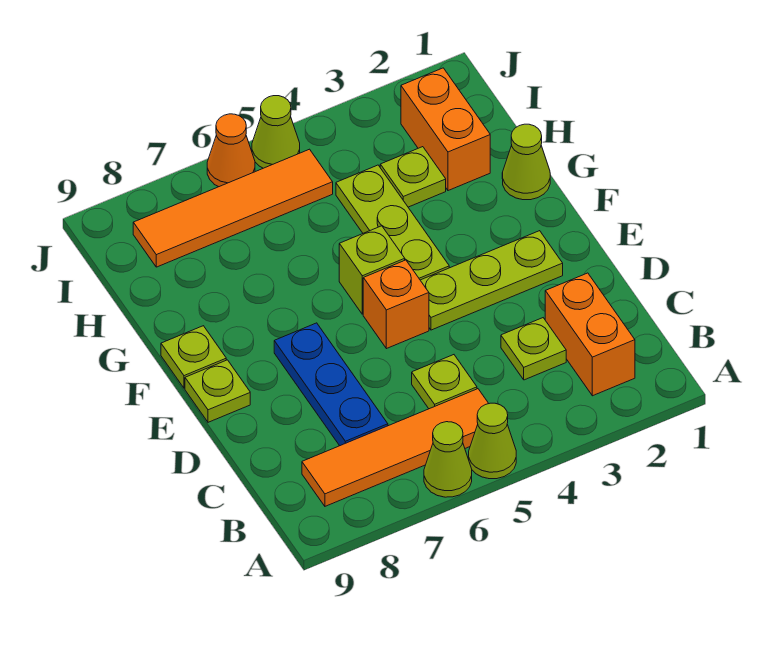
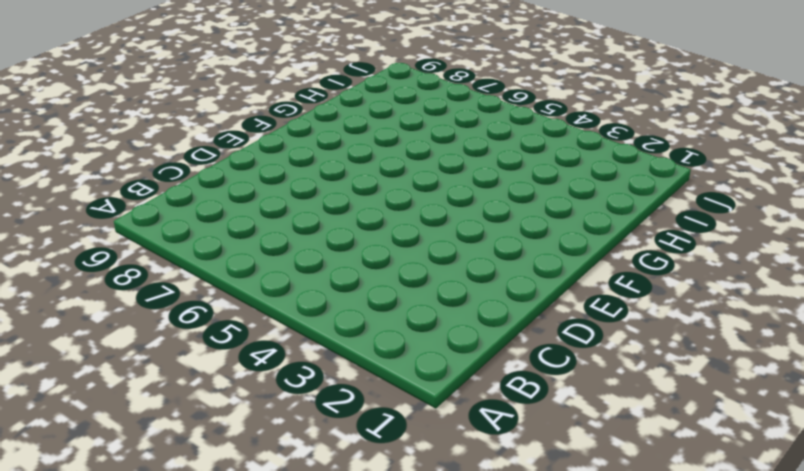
none -> lime 1x1 cone [469,403,516,479]
none -> lime 1x1 cone [424,422,472,497]
none -> orange 1x2 brick [545,273,635,396]

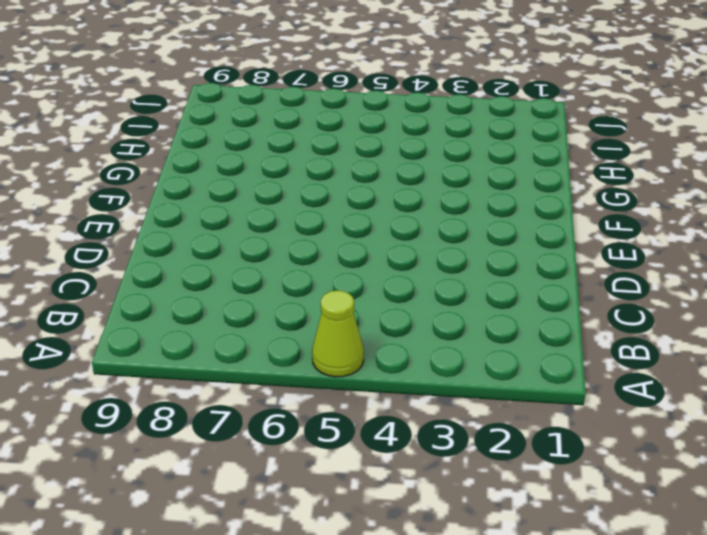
none -> lime 1x1 cone [424,422,472,497]
none -> orange 1x2 brick [545,273,635,396]
none -> orange 1x4 tile [302,389,489,506]

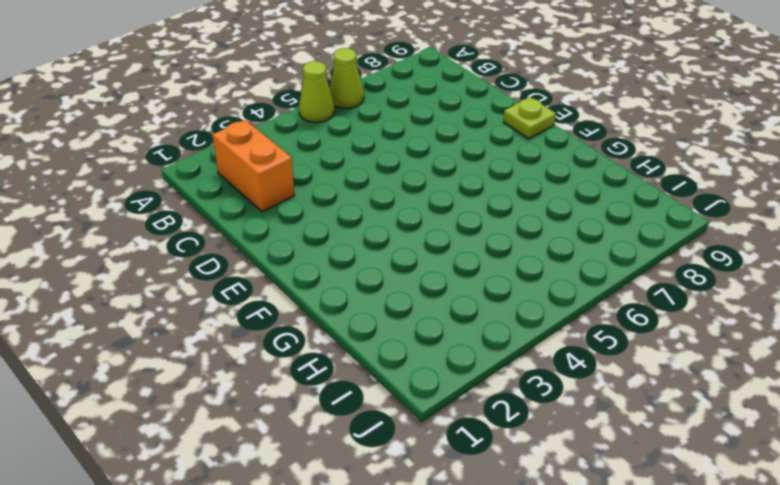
none -> orange 1x4 tile [302,389,489,506]
none -> lime 1x1 plate [501,318,566,380]
none -> lime 1x1 plate [412,355,477,409]

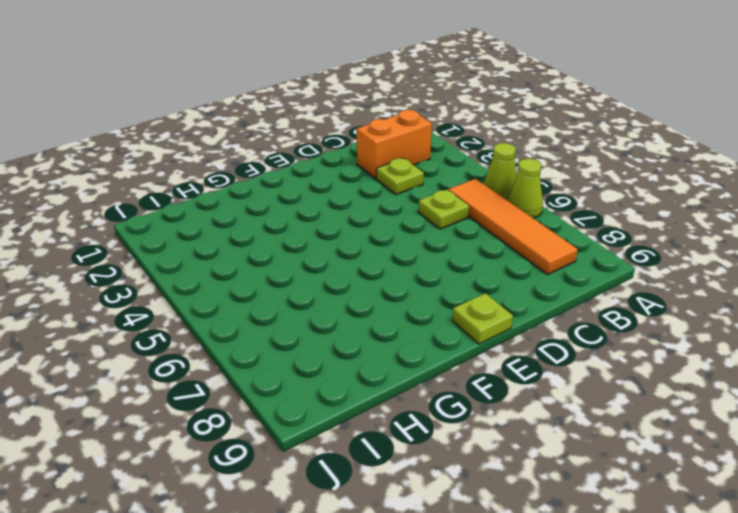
none -> blue 1x3 plate [274,323,388,446]
none -> lime 1x3 plate [420,231,563,330]
none -> orange 1x1 brick [363,260,429,349]

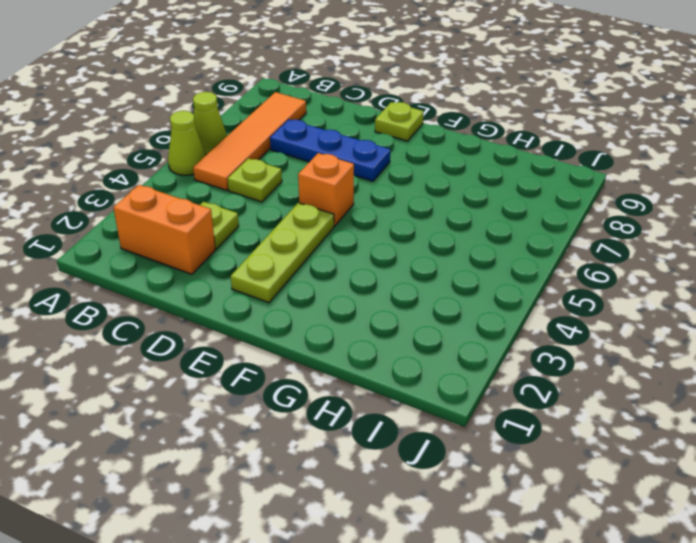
none -> lime 1x3 plate [336,165,449,280]
none -> lime 1x1 brick [339,226,405,314]
none -> lime 1x1 plate [161,326,226,388]

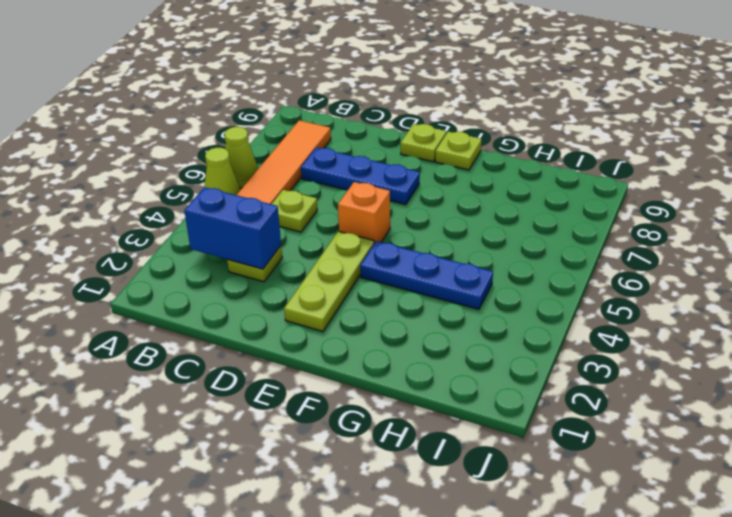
blue 1x2 brick [184,187,281,269] -> none
blue 1x3 plate [360,241,493,309] -> lime 1x3 plate [336,165,449,280]
none -> orange 1x2 brick [545,273,635,396]
none -> lime 1x1 brick [339,226,405,314]
none -> lime 1x1 cone [502,124,550,200]

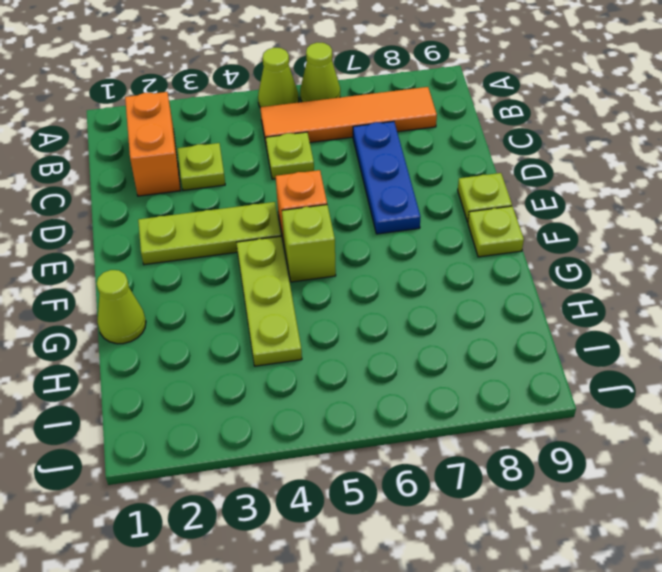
none -> orange 1x2 brick [401,68,490,191]
none -> lime 1x1 plate [380,147,446,207]
none -> orange 1x4 tile [133,149,333,267]

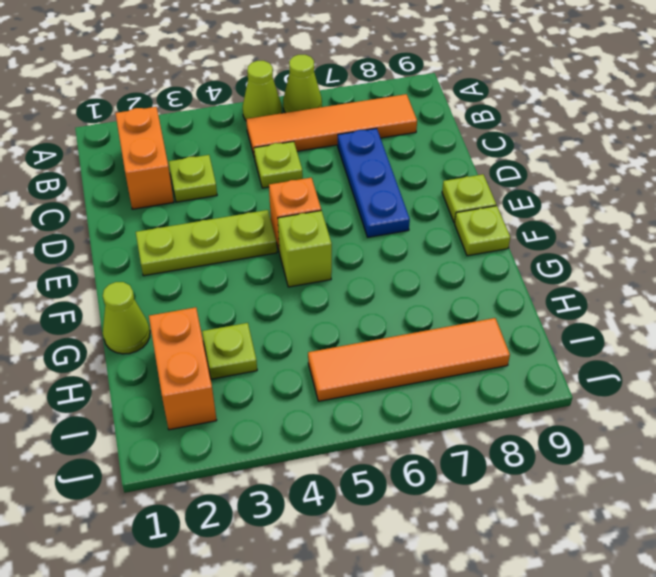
none -> lime 1x3 plate [336,165,449,280]
none -> lime 1x1 cone [252,96,300,168]
none -> orange 1x1 cone [207,114,255,187]

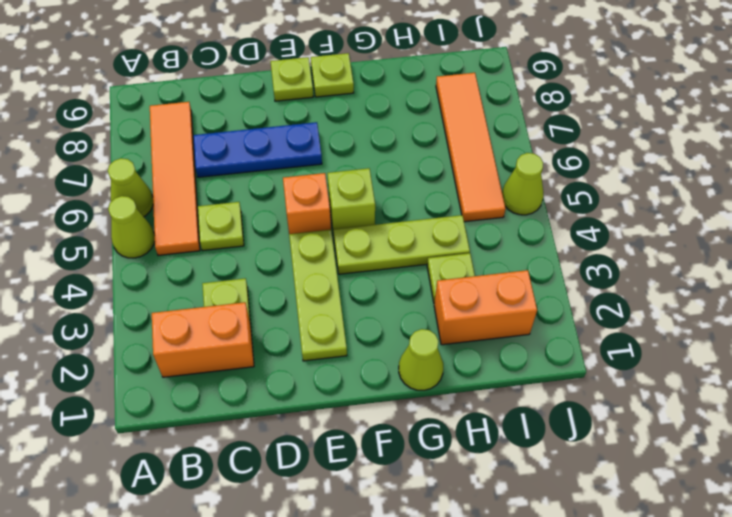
none -> orange 1x1 cone [207,114,255,187]

